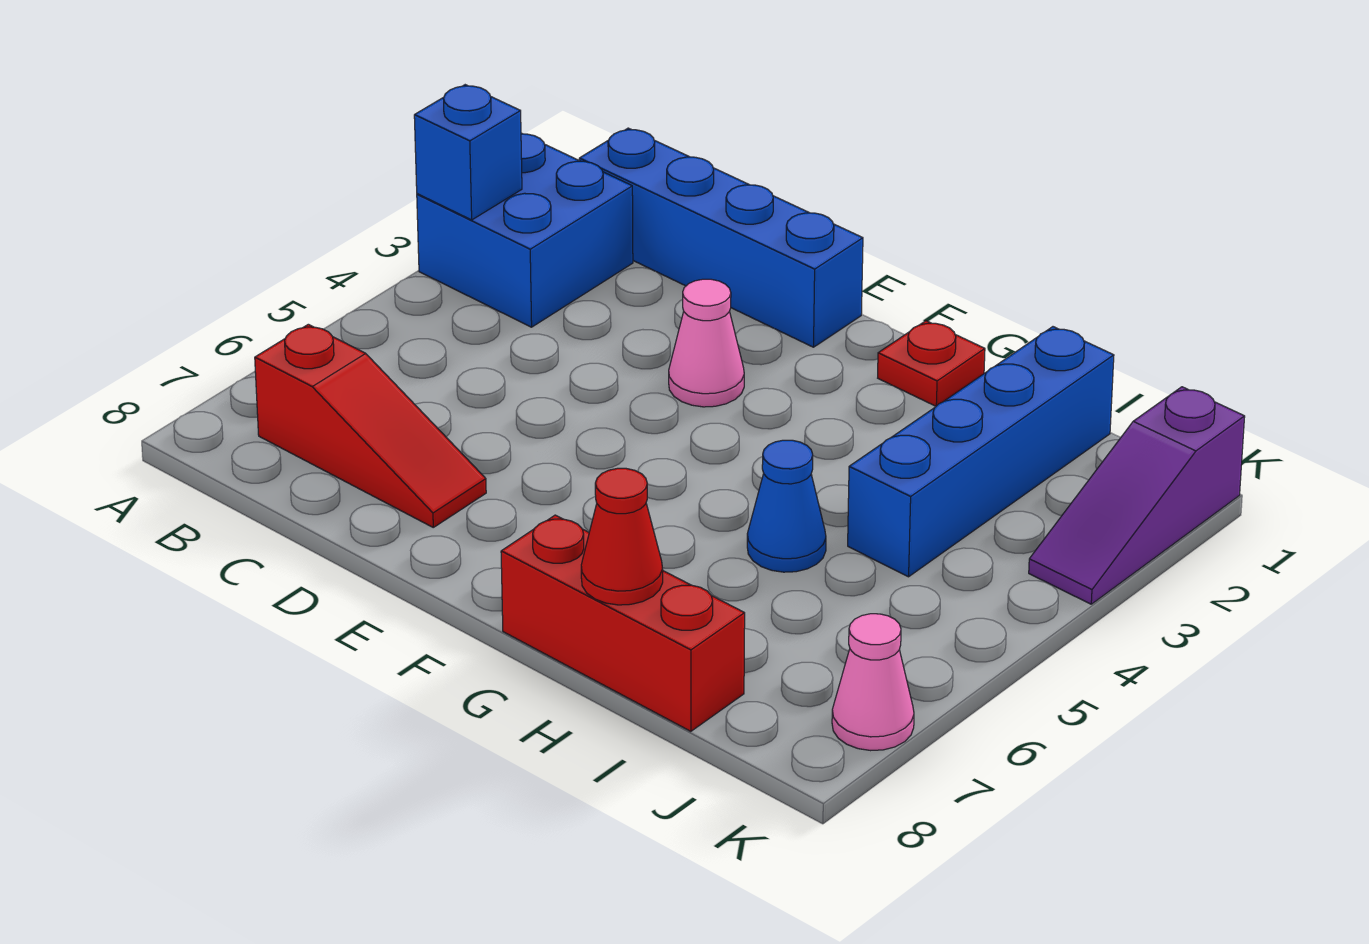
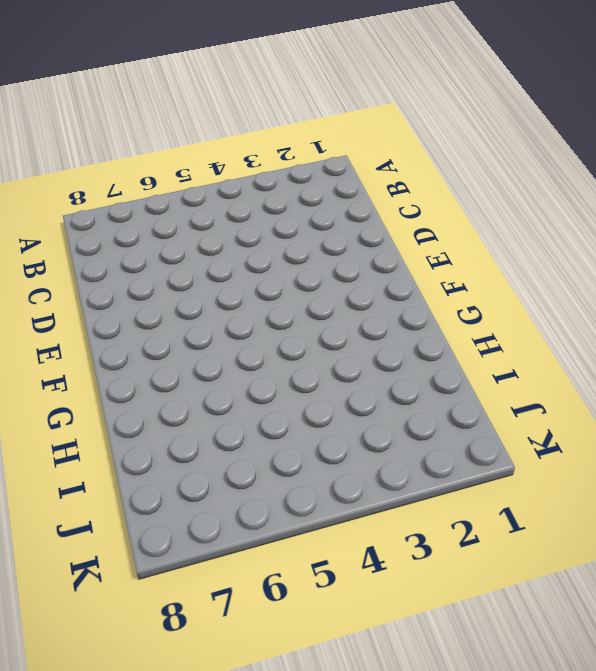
none -> blue 2x2 brick [417,133,633,327]
none -> blue 1x4 brick [579,128,863,347]
none -> red 1x3 slope [255,324,486,527]

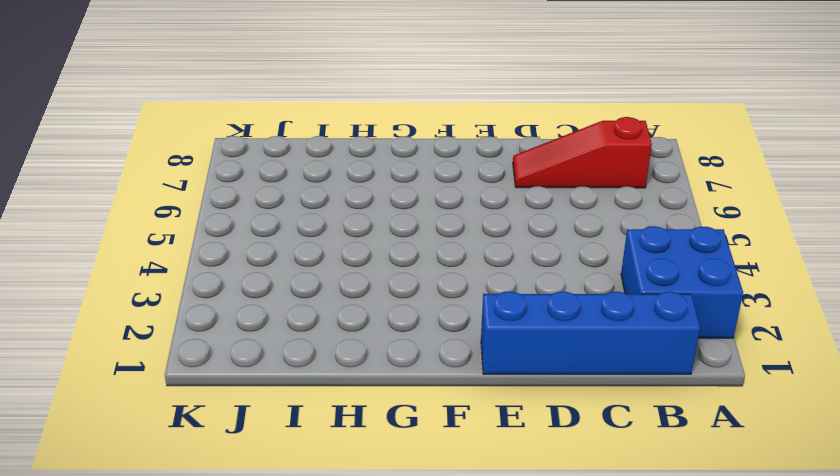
none -> pink 1x1 cone [669,279,744,407]
none -> red 1x1 plate [878,321,985,406]
none -> red 1x3 brick [501,515,745,731]

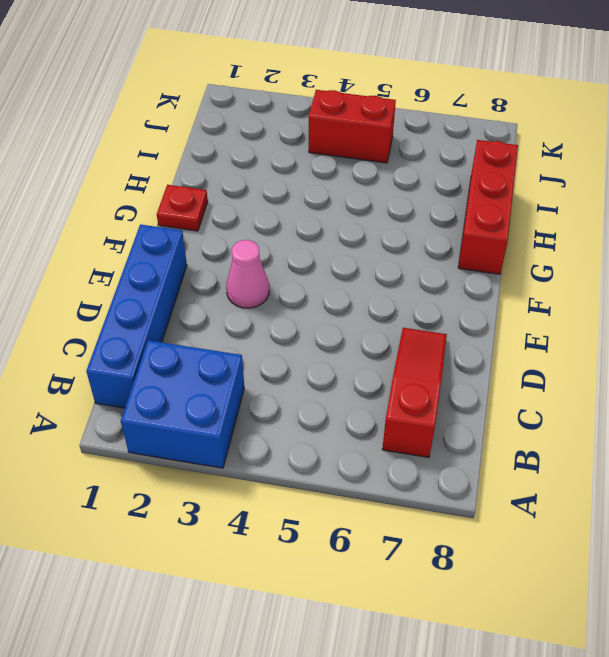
red 1x2 brick [309,90,396,163] -> none
none -> blue 1x1 cone [747,440,826,572]
none -> blue 1x4 brick [848,327,1114,577]
none -> purple 1x3 slope [1029,387,1245,604]

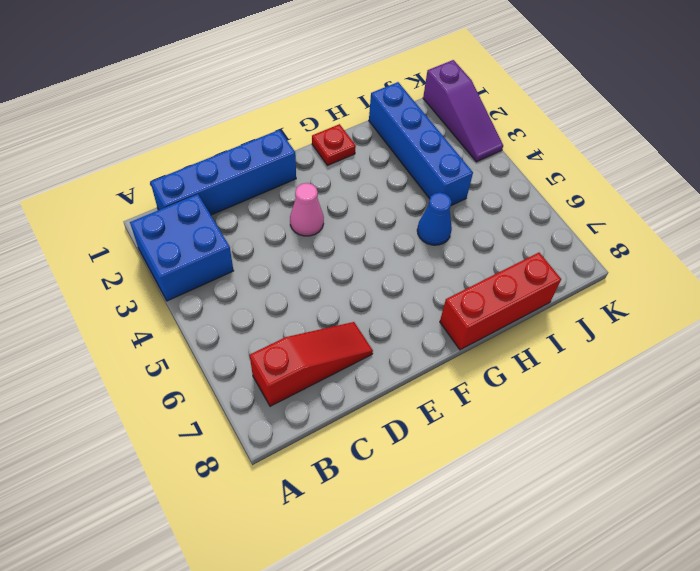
none -> pink 1x1 cone [832,614,914,751]
none -> blue 1x1 brick [414,85,522,220]
none -> red 1x1 cone [581,468,663,605]

